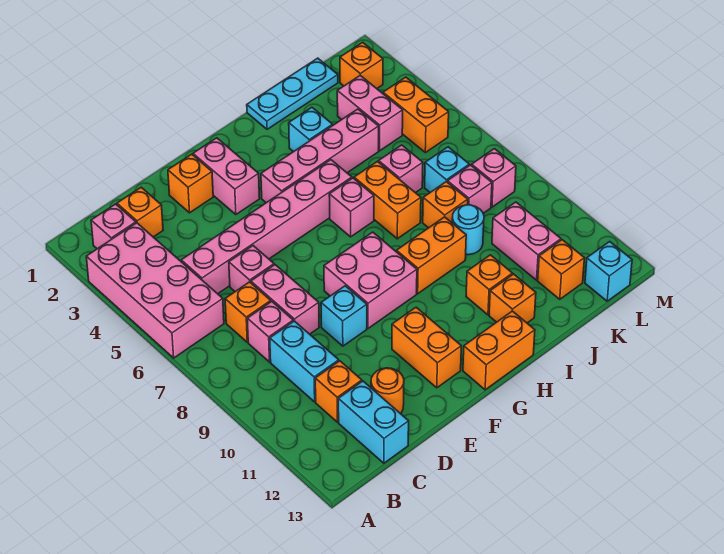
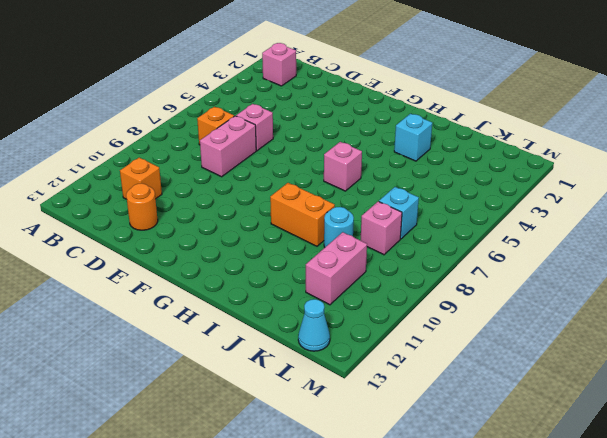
cyan 1x1 cone [298,299,330,351] -> cyan 1x1 brick [585,242,632,301]
none -> pink 2x4 brick [86,223,224,358]
none -> orange 1x1 brick [117,187,163,237]
none -> pink 1x6 brick [181,160,352,294]
none -> pink 1x1 brick [247,302,293,362]

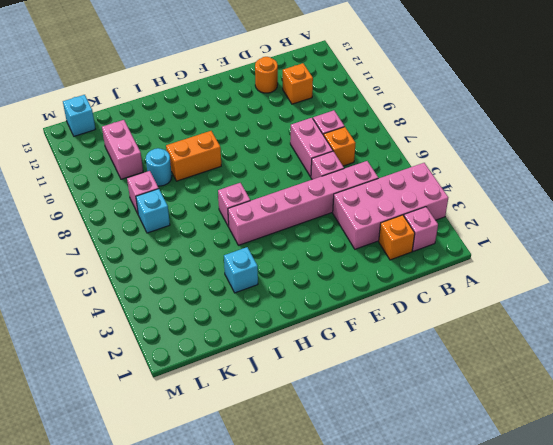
pink 2x4 brick [333,163,448,249] -> pink 2x4 brick turned to [86,223,224,358]
none -> cyan 1x2 brick [270,321,339,402]
none -> cyan 1x2 brick [338,381,409,463]
none -> orange 1x1 brick [168,154,213,213]
none -> cyan 1x1 brick [321,286,367,346]

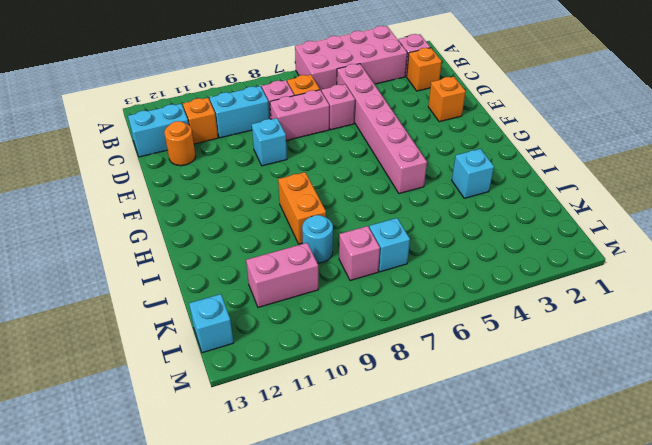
none -> pink 1x2 brick [193,138,260,215]
none -> pink 2x2 brick [324,232,417,328]
none -> orange 1x2 brick [392,307,461,388]
none -> pink 1x4 brick [261,109,379,203]

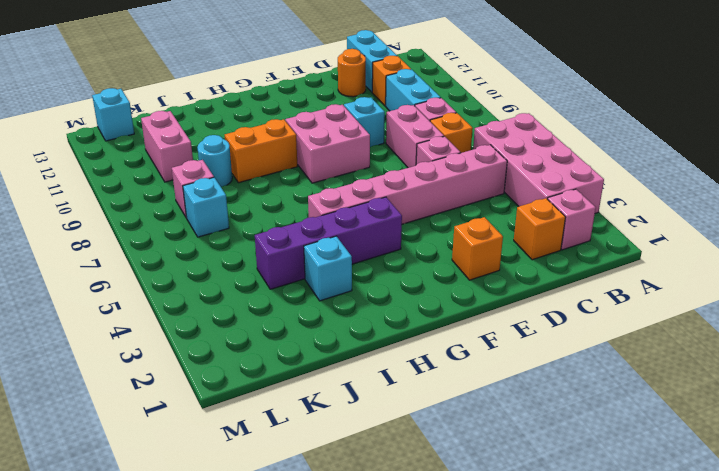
purple 1x4 brick [255,197,402,289] -> pink 1x4 brick [261,109,379,203]
none -> pink 1x2 brick [193,138,260,215]
none -> orange 1x2 brick [392,307,461,388]
none -> orange 1x2 brick [463,311,535,390]
none -> pink 1x1 brick [329,178,374,237]

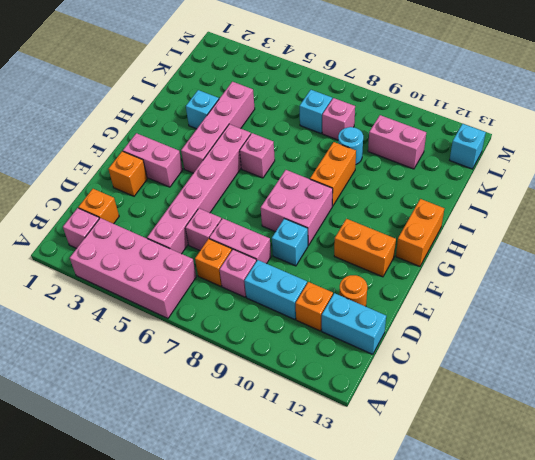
none -> cyan 1x3 plate [247,58,338,129]
none -> orange 1x2 brick [354,161,421,239]
none -> orange 1x1 brick [466,255,512,315]
none -> orange 1x1 brick [489,274,536,323]

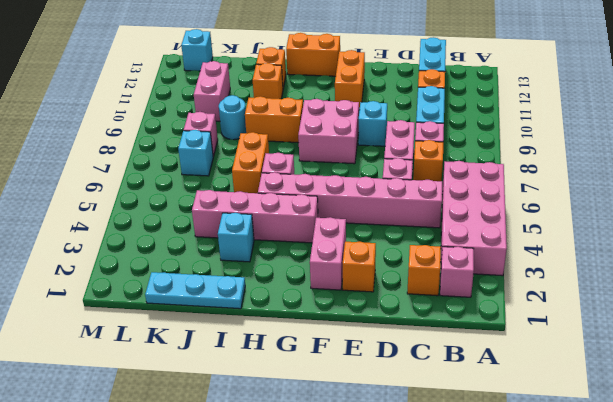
none -> orange 1x1 round brick [371,368,404,414]
none -> pink 1x1 brick [379,145,423,193]
none -> orange 1x1 brick [423,182,468,228]
none -> pink 1x2 brick [337,75,403,151]

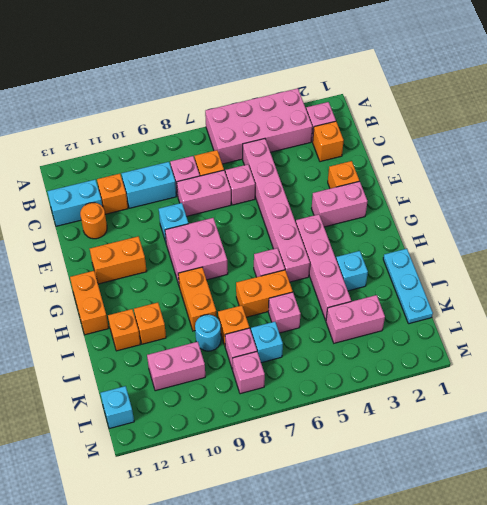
none -> orange 1x1 brick [538,240,584,299]
none -> orange 1x1 brick [340,42,383,88]
none -> orange 1x2 brick [383,77,449,153]

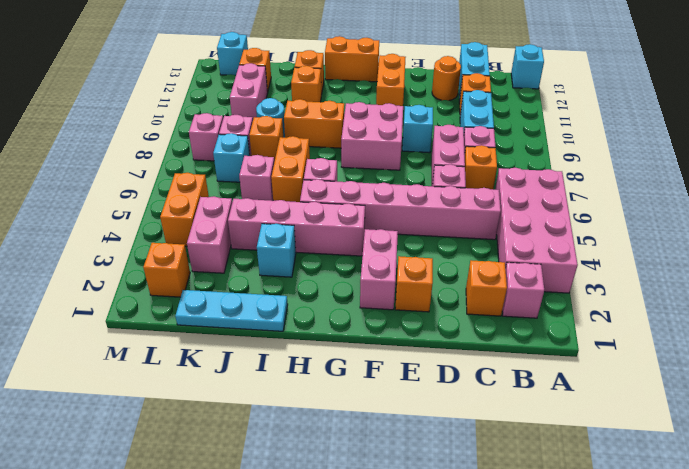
cyan 1x1 brick [511,44,544,89] -> none

